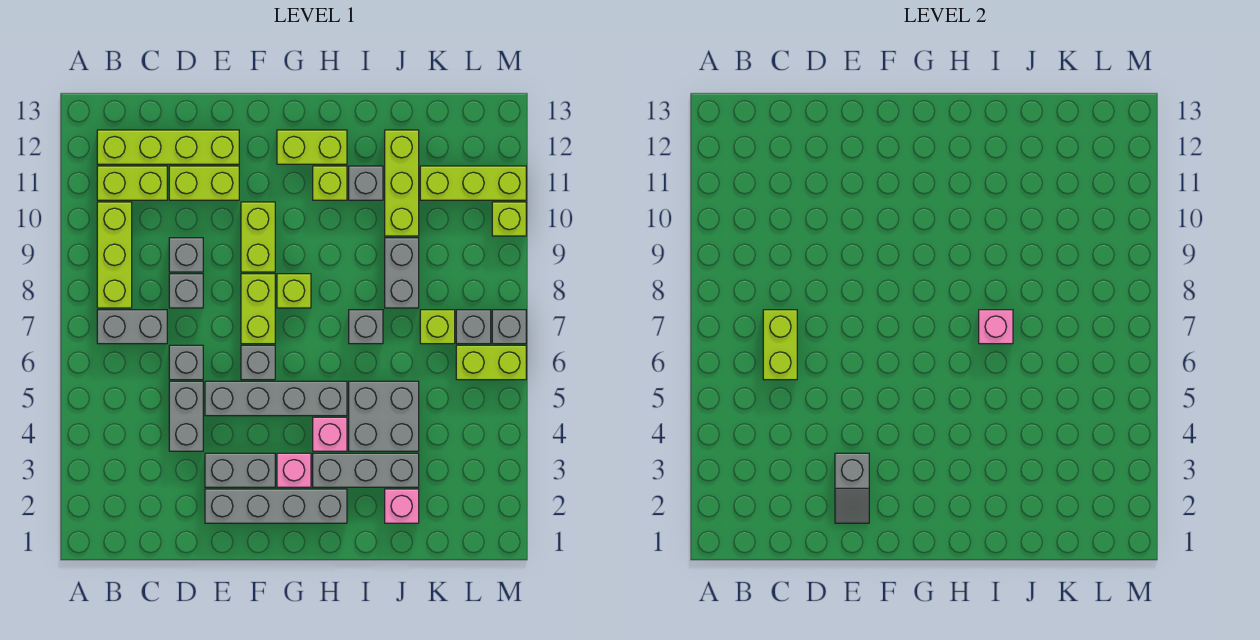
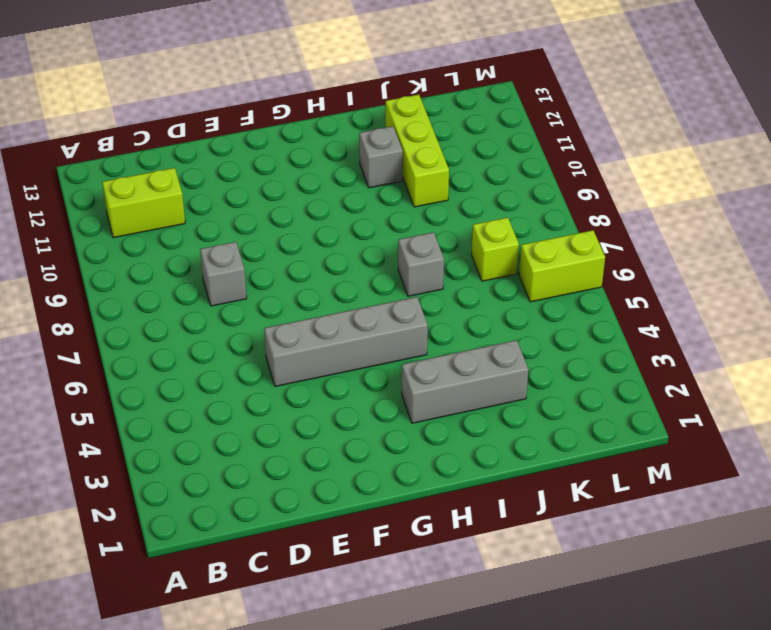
none -> grey 1x2 brick [97,310,167,344]
none -> lime 1x3 brick [97,202,132,308]
none -> lime 1x4 brick [97,130,239,164]
none -> grey 1x2 brick [169,381,203,451]

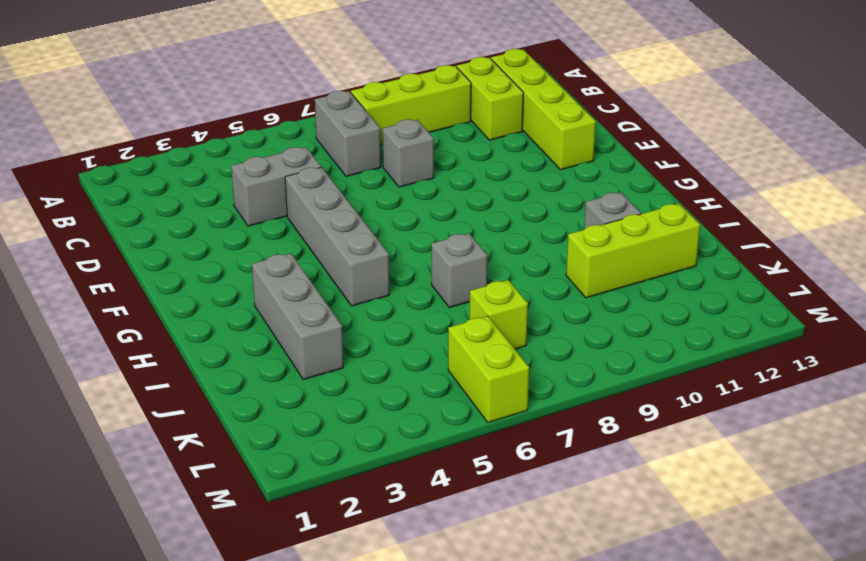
none -> grey 1x1 brick [169,345,203,380]
none -> grey 1x1 brick [169,238,203,272]
none -> lime 1x2 brick [169,166,239,200]
none -> grey 1x4 brick [205,489,347,523]

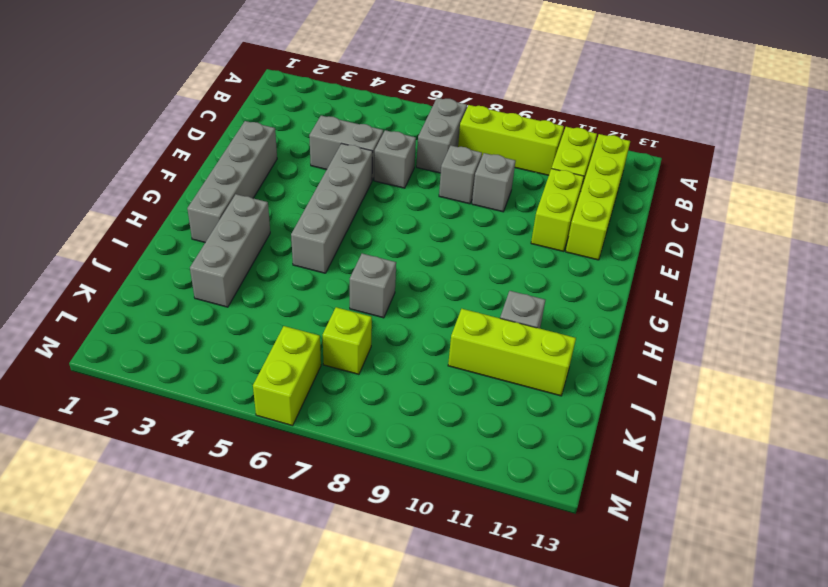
none -> grey 1x2 brick [205,453,275,487]
none -> grey 1x1 brick [241,345,275,380]
none -> lime 1x2 brick [241,274,275,344]
none -> lime 1x2 brick [241,202,275,272]

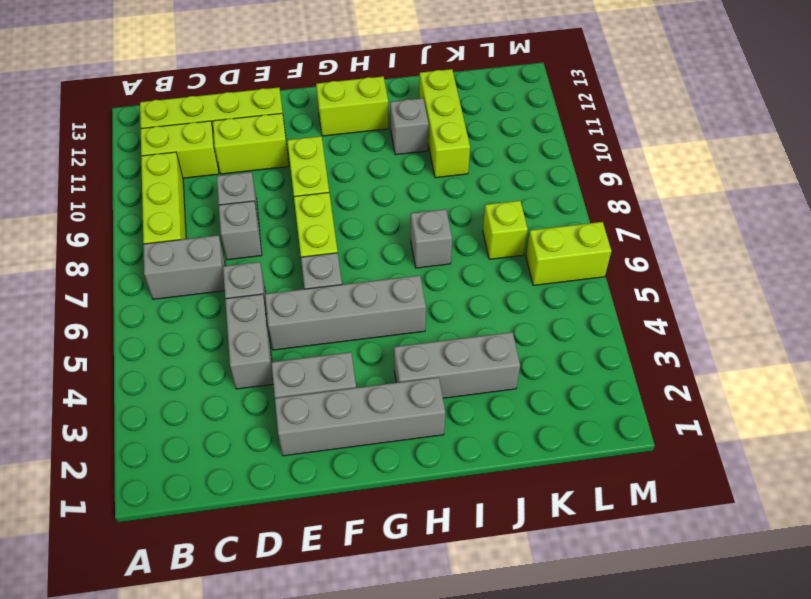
none -> pink 1x1 brick [277,453,311,487]
none -> lime 1x1 brick [277,274,311,308]
none -> pink 1x1 brick [313,417,347,451]
none -> lime 1x1 brick [313,166,347,200]

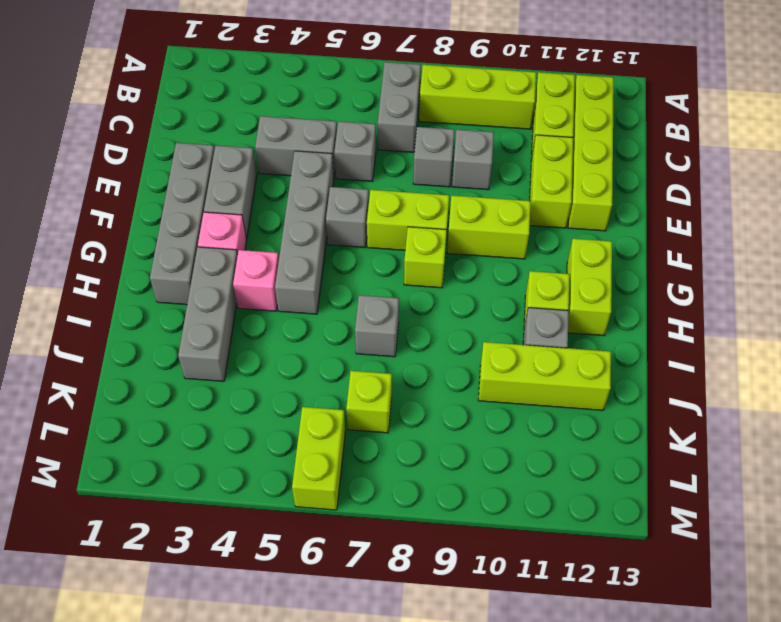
none -> grey 2x2 brick [349,381,419,451]
none -> pink 1x1 brick [385,489,419,523]
none -> grey 1x2 brick [385,238,419,308]
none -> lime 1x3 brick [420,166,526,200]

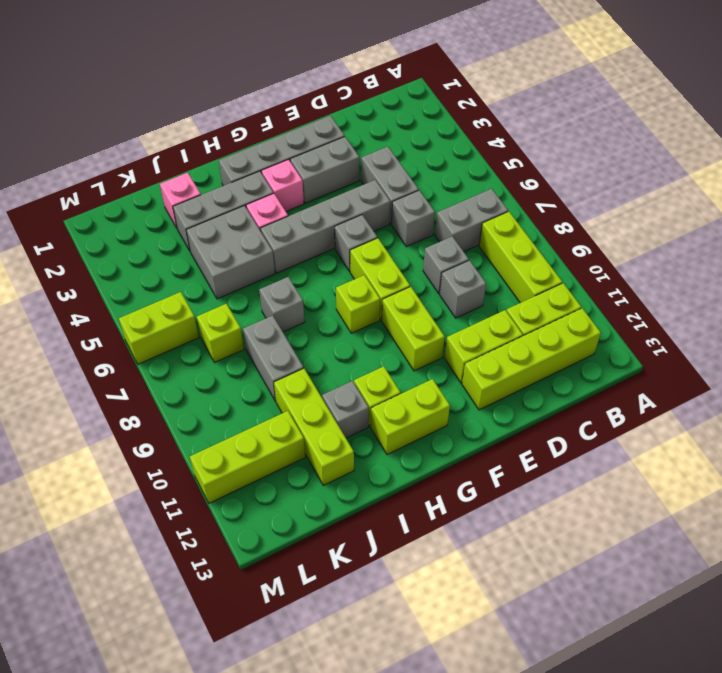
none -> grey 1x1 brick [456,310,491,344]
none -> grey 1x1 brick [492,310,526,344]
none -> lime 1x1 brick [492,202,526,236]
none -> lime 1x2 brick [763,310,797,380]

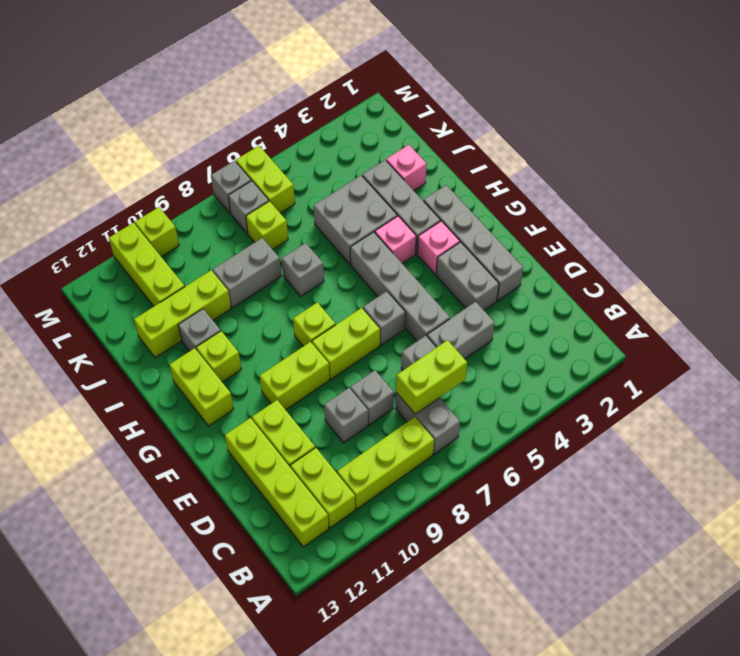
none -> grey 1x2 slope [835,453,869,523]
none -> pink 1x1 brick [979,310,1013,344]

